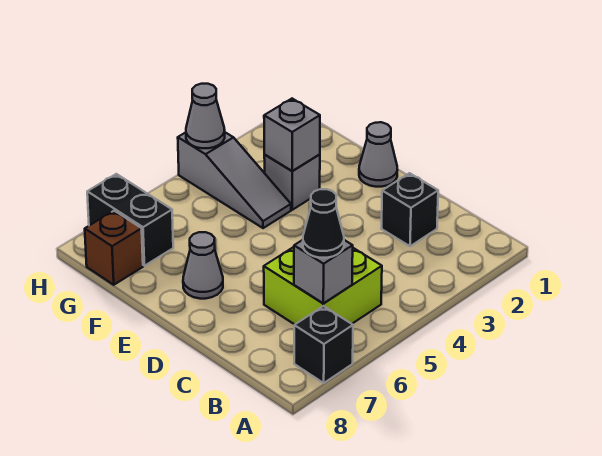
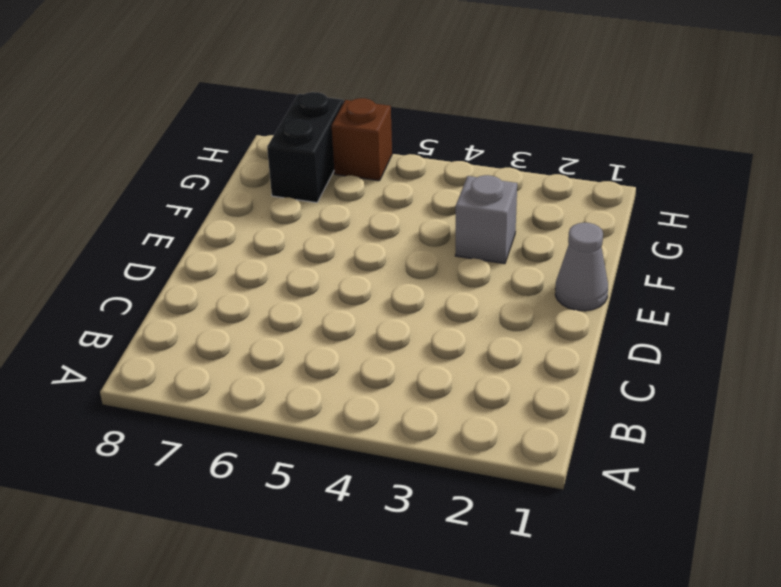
brown 1x1 brick [332,98,392,181] -> brown 1x1 brick moved to [85,211,143,285]
none -> black 1x1 brick [294,306,353,383]
none -> lime 2x2 brick [264,247,382,324]
none -> black 1x1 brick [381,173,438,246]

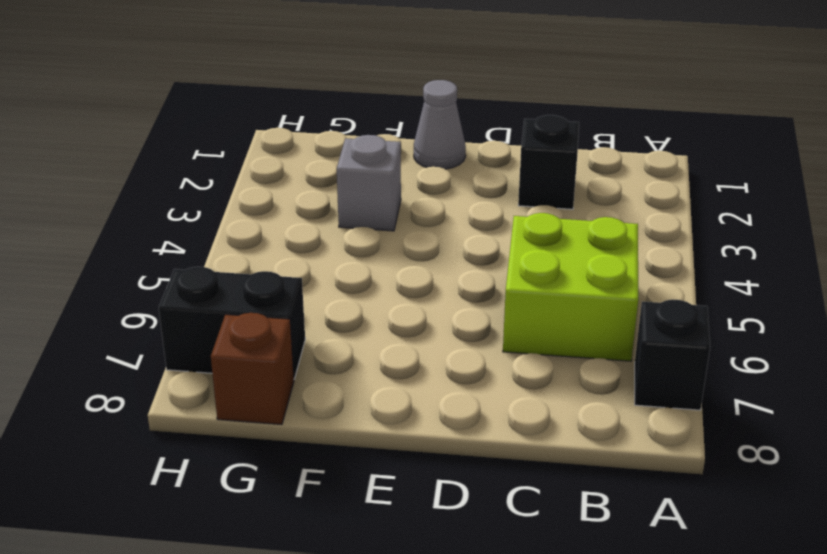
none -> grey 1x1 cone [183,232,223,299]
none -> grey 1x3 slope [178,132,291,228]
none -> grey 1x1 brick [294,240,353,303]

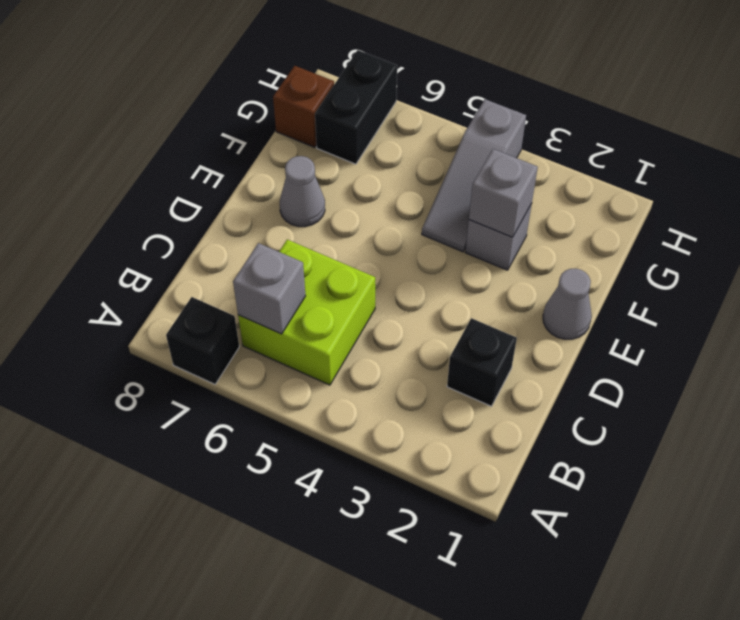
none -> grey 1x1 cone [186,84,225,148]
none -> black 1x1 cone [303,189,344,258]

